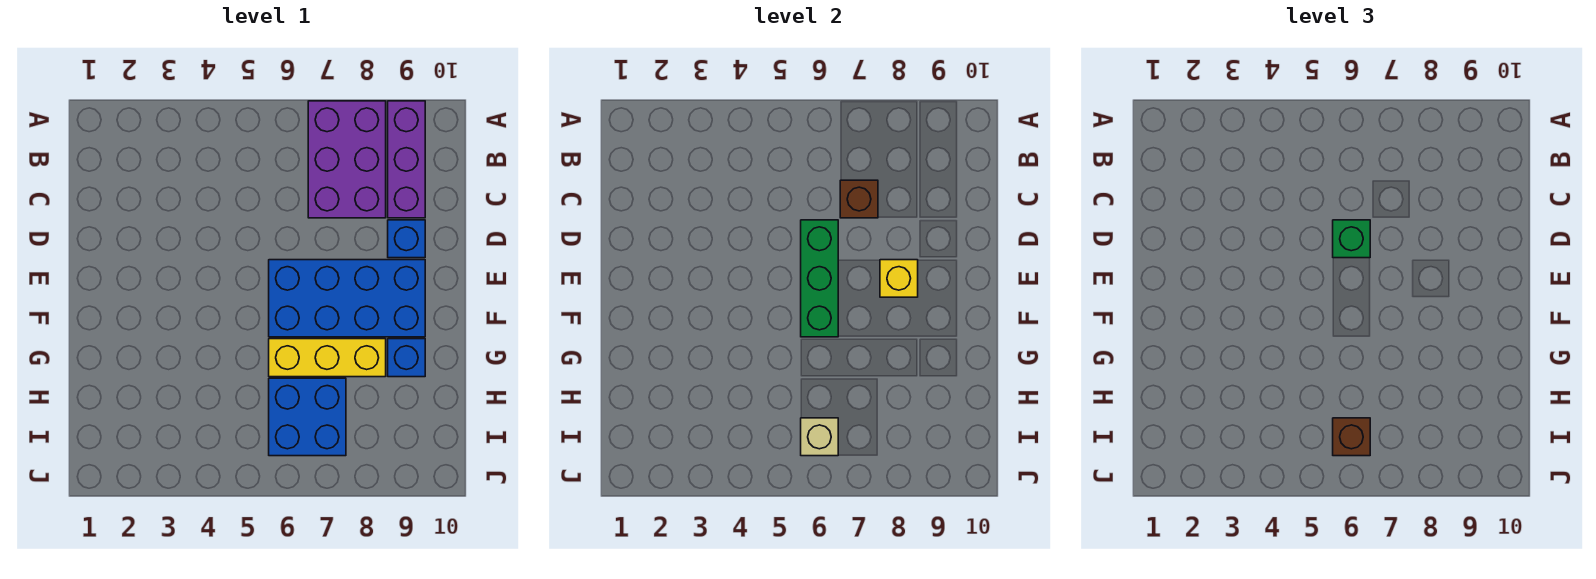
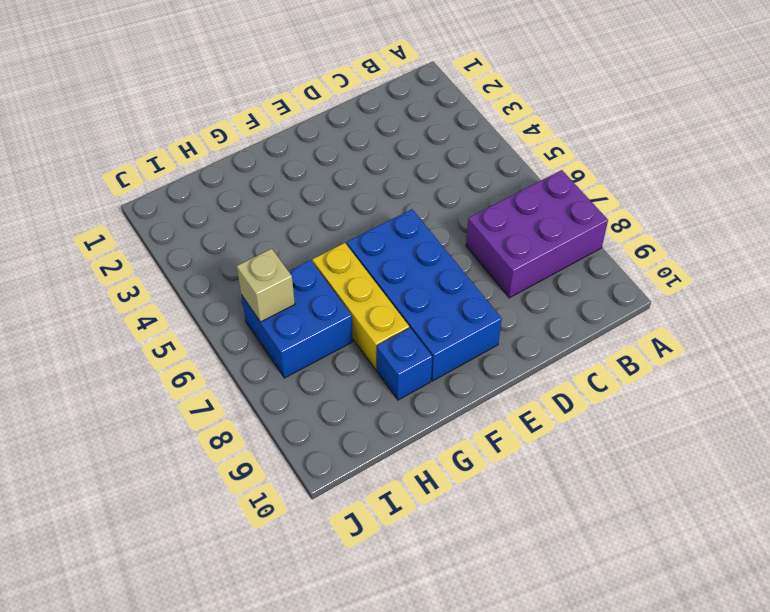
none -> purple 1x3 brick [388,101,425,218]
none -> blue 1x1 brick [388,220,425,258]
none -> brown 1x1 brick [840,180,878,218]

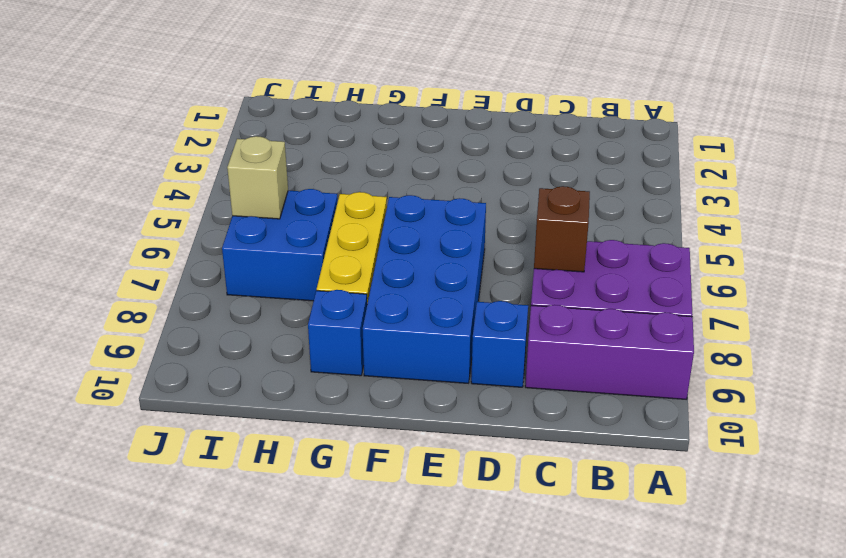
none -> green 1x3 brick [801,220,838,337]
none -> yellow 1x1 brick [880,260,918,297]
none -> green 1x1 brick [1333,220,1370,258]

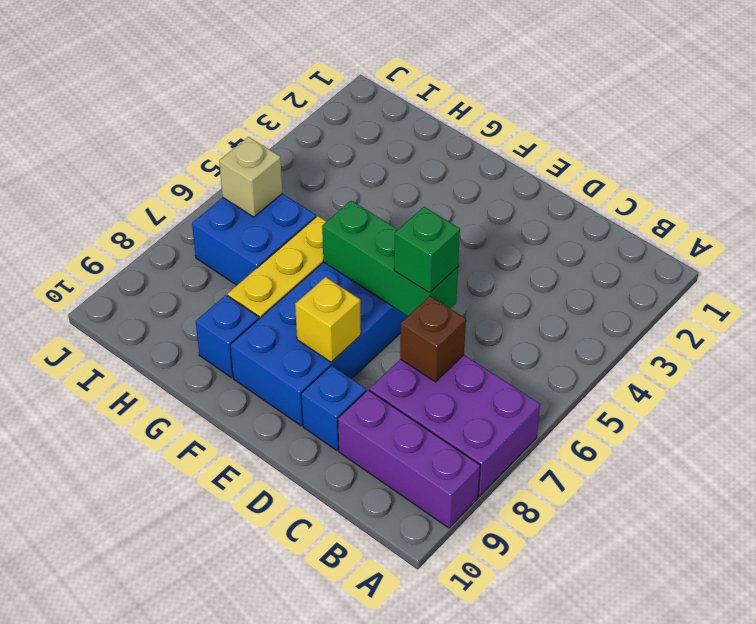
none -> brown 1x1 brick [1333,418,1370,456]

